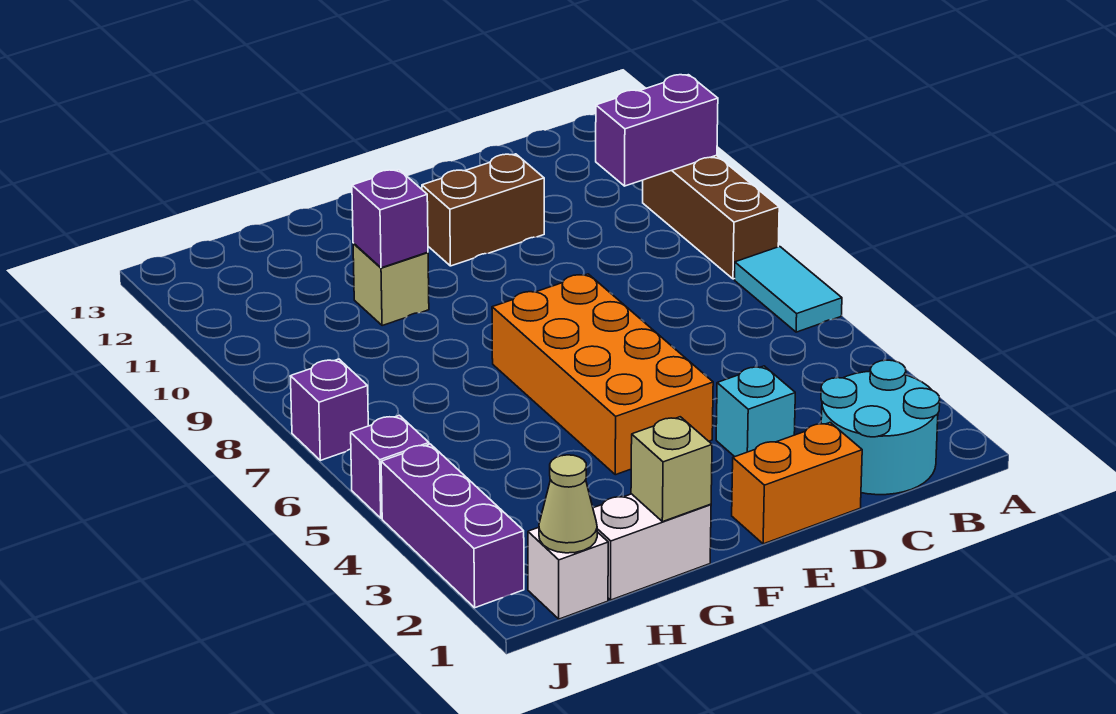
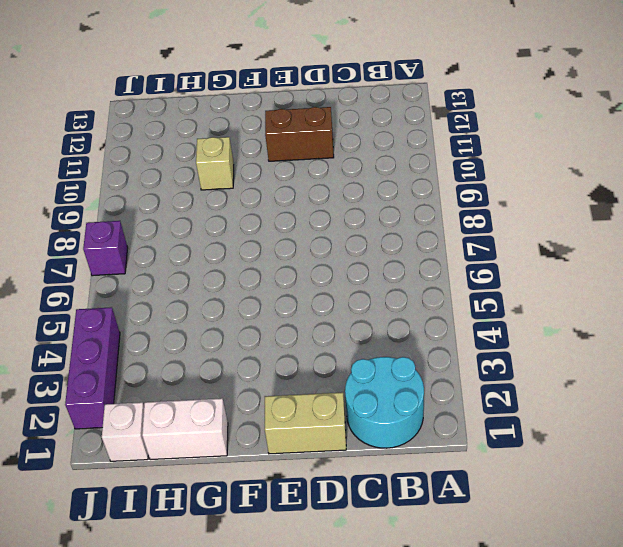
tan 1x2 brick [265,392,346,454] -> orange 1x2 brick [732,423,862,544]
none -> cyan 1x2 tile [735,247,842,332]
none -> brown 1x3 brick [643,155,779,279]
none -> cyan 1x1 brick [716,366,795,457]

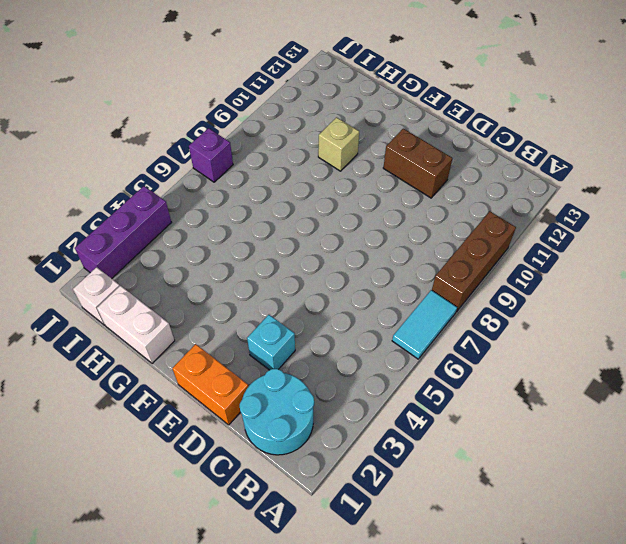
none -> orange 2x4 brick [492,274,713,475]
none -> purple 1x1 brick [351,415,429,518]
none -> purple 1x2 brick [596,75,718,186]

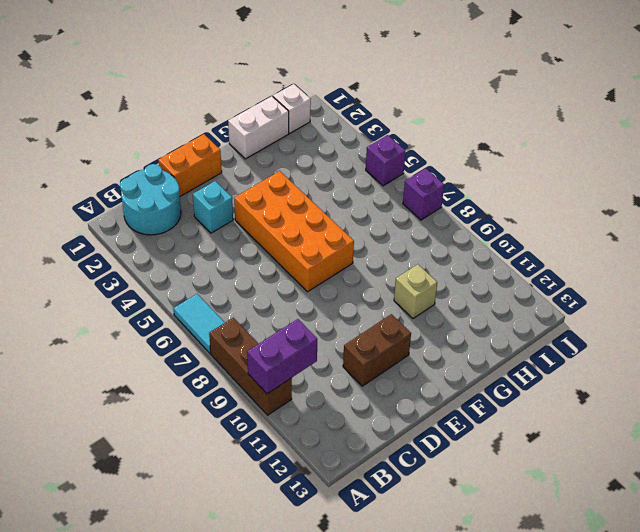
none -> purple 1x3 brick [381,444,524,608]
none -> tan 1x1 brick [631,417,712,522]
none -> purple 1x1 brick [352,170,428,268]

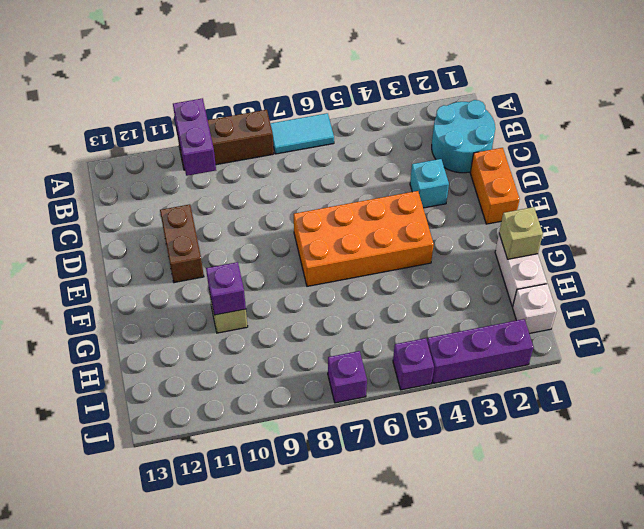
none -> tan 1x1 cone [539,455,597,553]

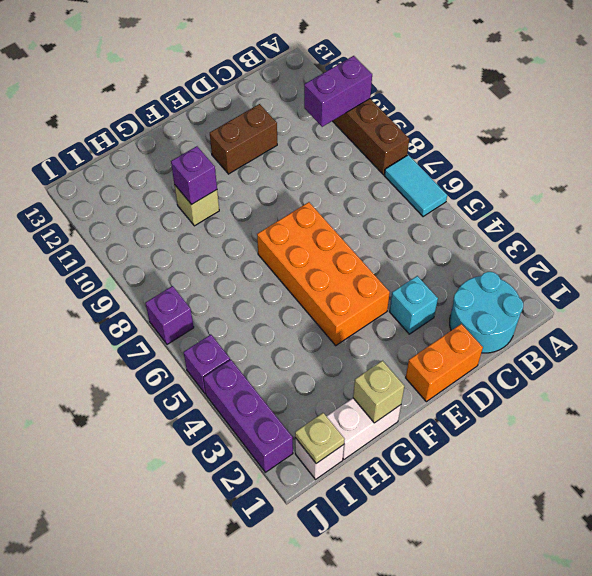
tan 1x1 plate [295,413,345,463] -> tan 1x1 cone [539,455,597,553]

